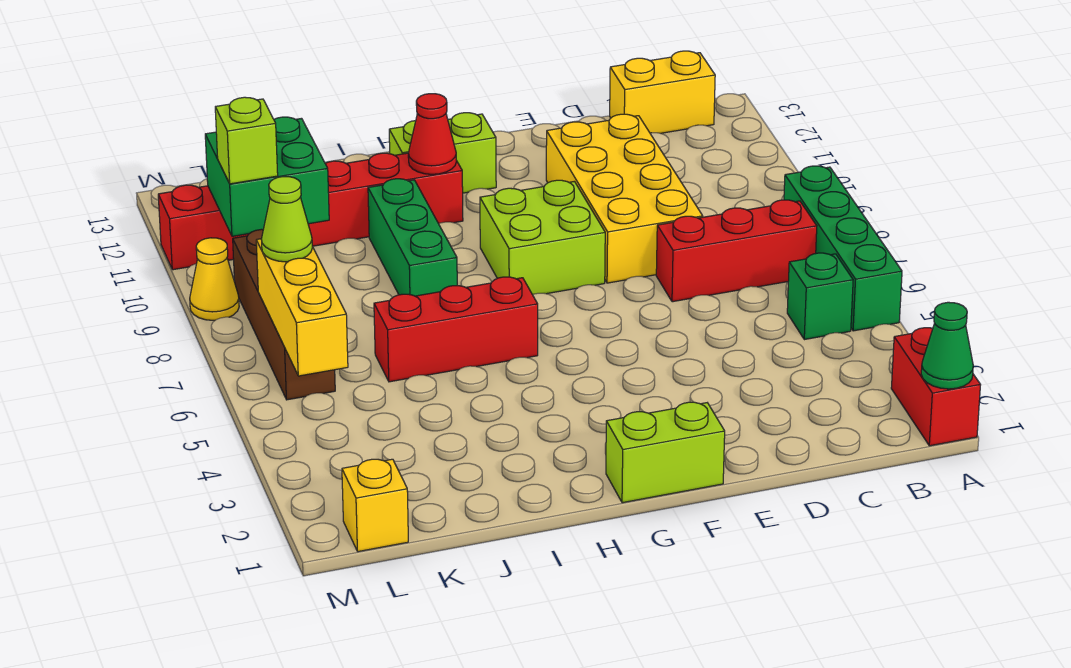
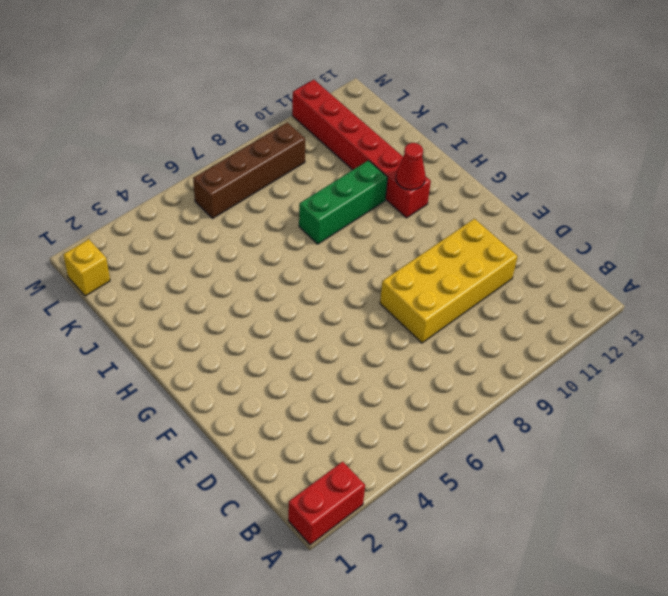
none -> green 1x4 brick [784,166,902,331]
none -> green 1x1 brick [787,253,853,340]
none -> red 1x3 brick [656,200,817,302]

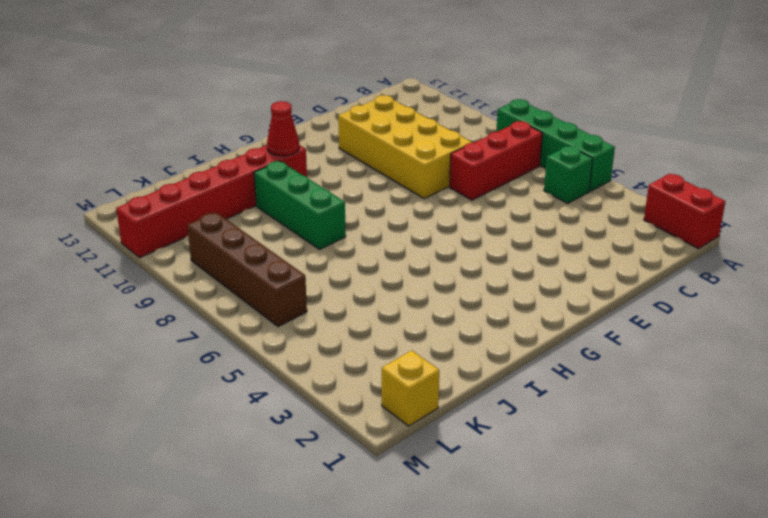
none -> yellow 1x2 brick [610,51,715,133]
none -> lime 1x2 brick [606,402,725,503]
none -> lime 2x2 brick [480,180,605,295]

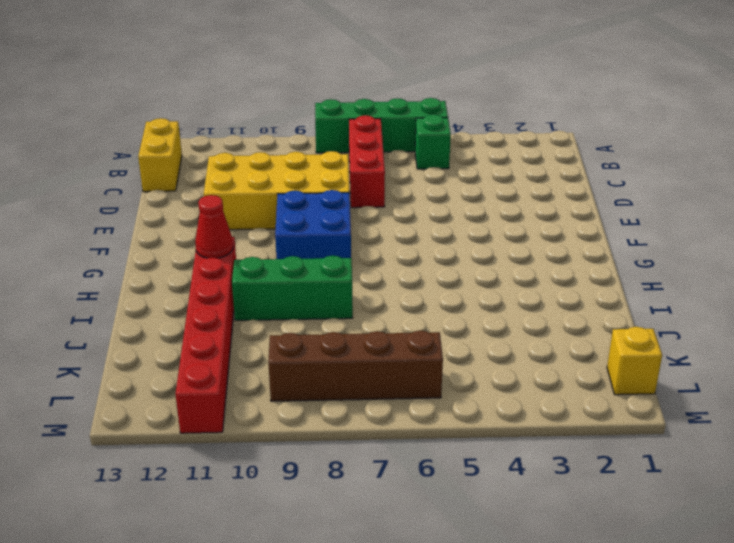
blue 2x2 brick [275,190,351,259] -> lime 2x2 brick [480,180,605,295]
none -> red 1x2 brick [891,328,980,446]
none -> lime 1x2 brick [606,402,725,503]
none -> lime 1x2 brick [389,113,496,193]

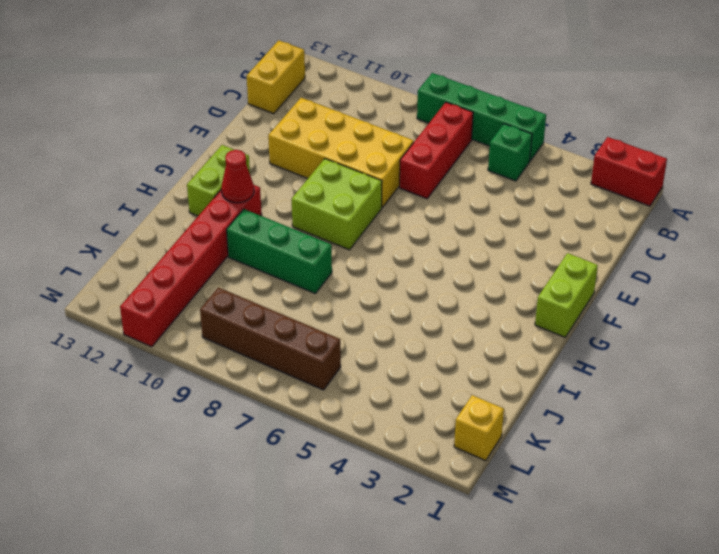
none -> red 1x3 brick [374,277,538,382]
none -> yellow 1x1 cone [190,238,239,320]
none -> green 1x1 cone [921,302,973,389]

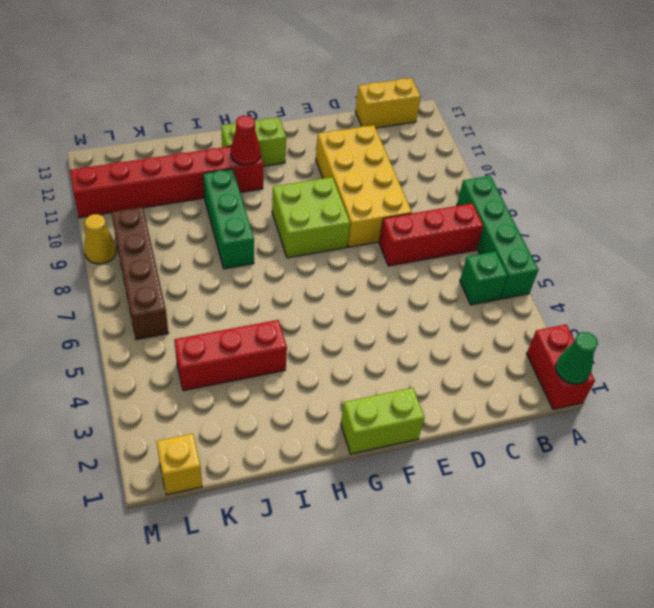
red 1x3 brick [174,320,287,391] -> red 1x3 brick moved to [374,277,538,382]
none -> green 2x2 brick [205,117,329,236]
none -> yellow 1x3 brick [256,239,348,376]
none -> lime 1x1 cone [261,177,313,262]

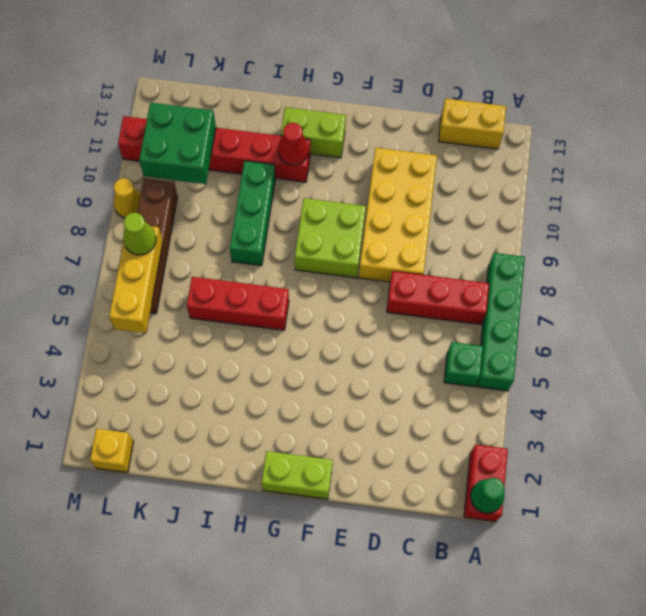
none -> lime 1x1 brick [215,97,278,184]

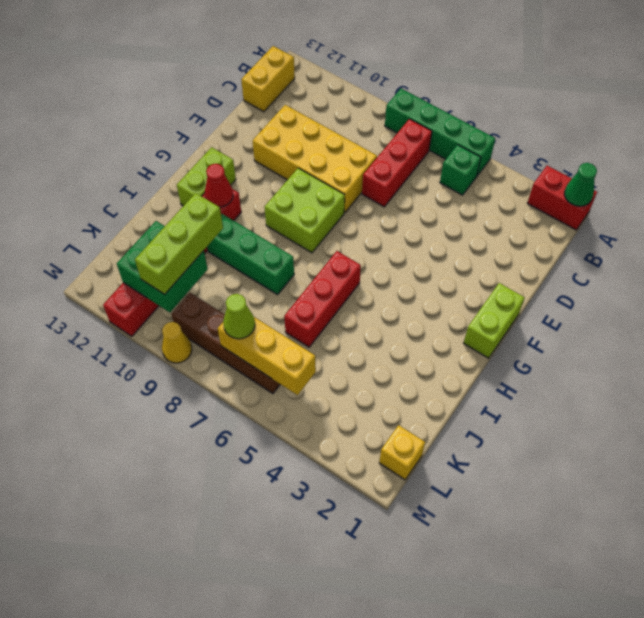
lime 1x3 brick [135,193,223,294] -> lime 1x1 brick [215,97,278,184]

